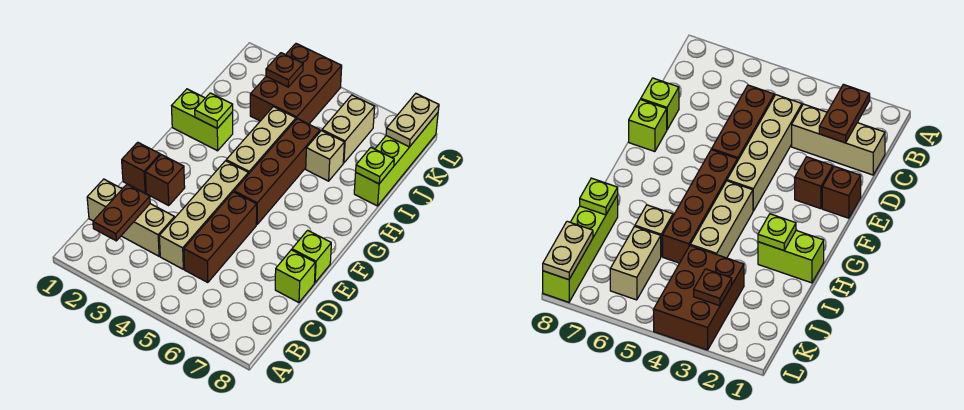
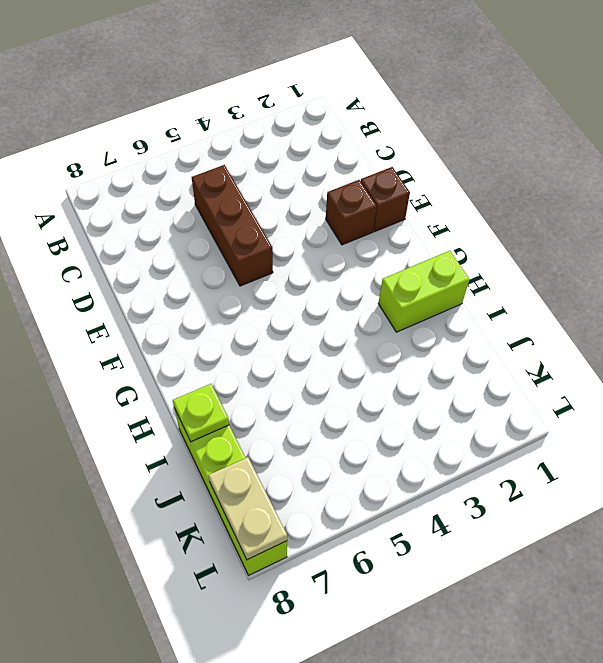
none -> tan 1x3 brick [87,179,174,256]
none -> tan 1x4 brick [159,161,248,269]
none -> lime 1x1 brick [275,250,315,303]

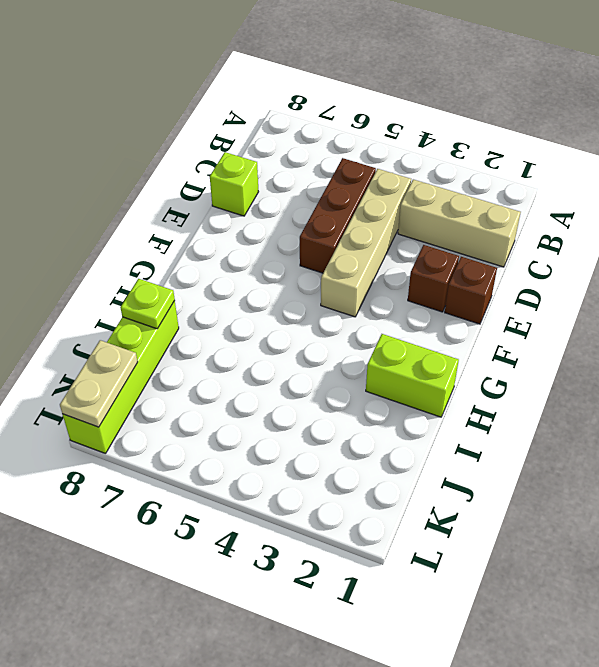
none -> lime 1x1 brick [292,230,331,283]
none -> brown 1x4 brick [234,119,320,224]
none -> tan 1x3 brick [226,107,296,174]

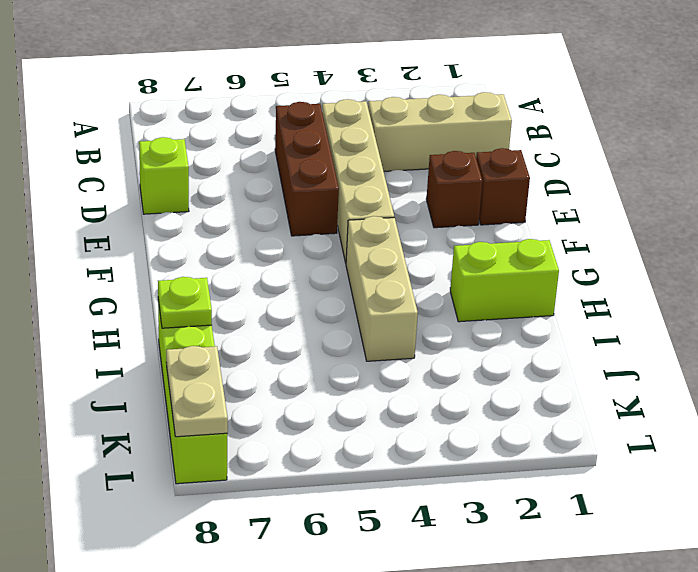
none -> lime 1x1 brick [292,230,331,283]
none -> brown 1x4 brick [234,119,320,224]
none -> tan 1x1 brick [306,131,344,181]

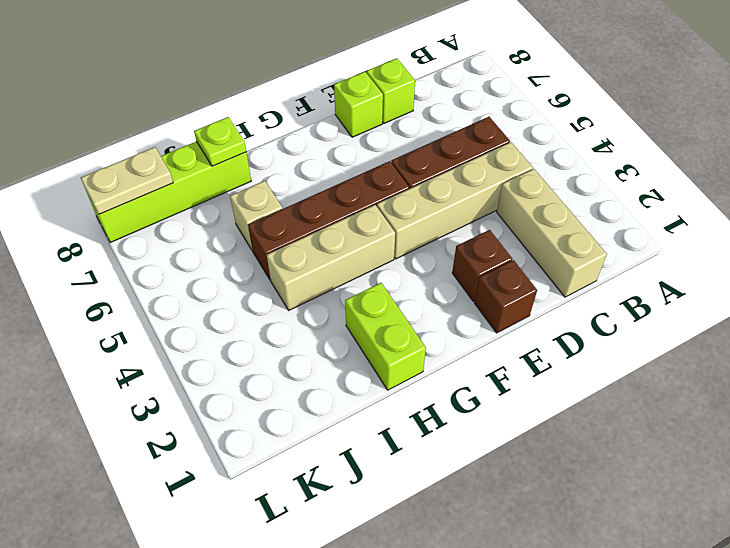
none -> brown 2x3 brick [250,44,342,124]
none -> tan 1x2 brick [322,95,375,163]
none -> brown 1x2 plate [93,184,150,241]

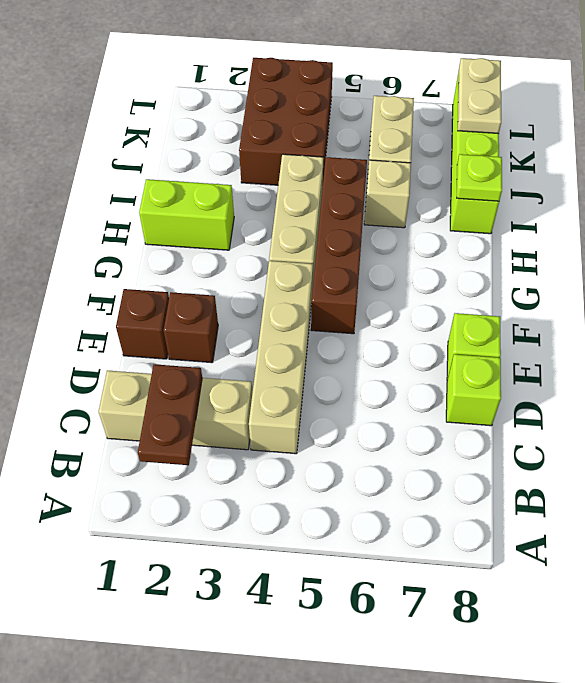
none -> brown 1x3 brick [184,192,257,283]
none -> lime 1x1 plate [195,93,233,128]
none -> brown 1x1 plate [266,53,303,87]

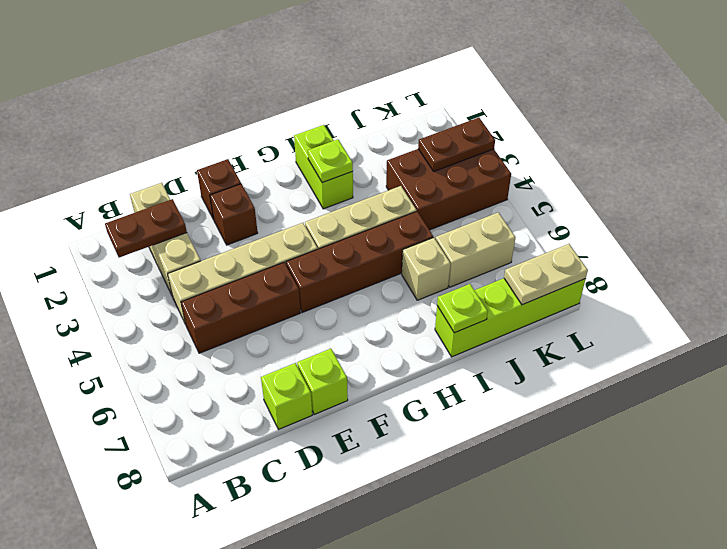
brown 1x2 plate [418,118,495,171] -> brown 1x1 plate [266,53,303,87]

